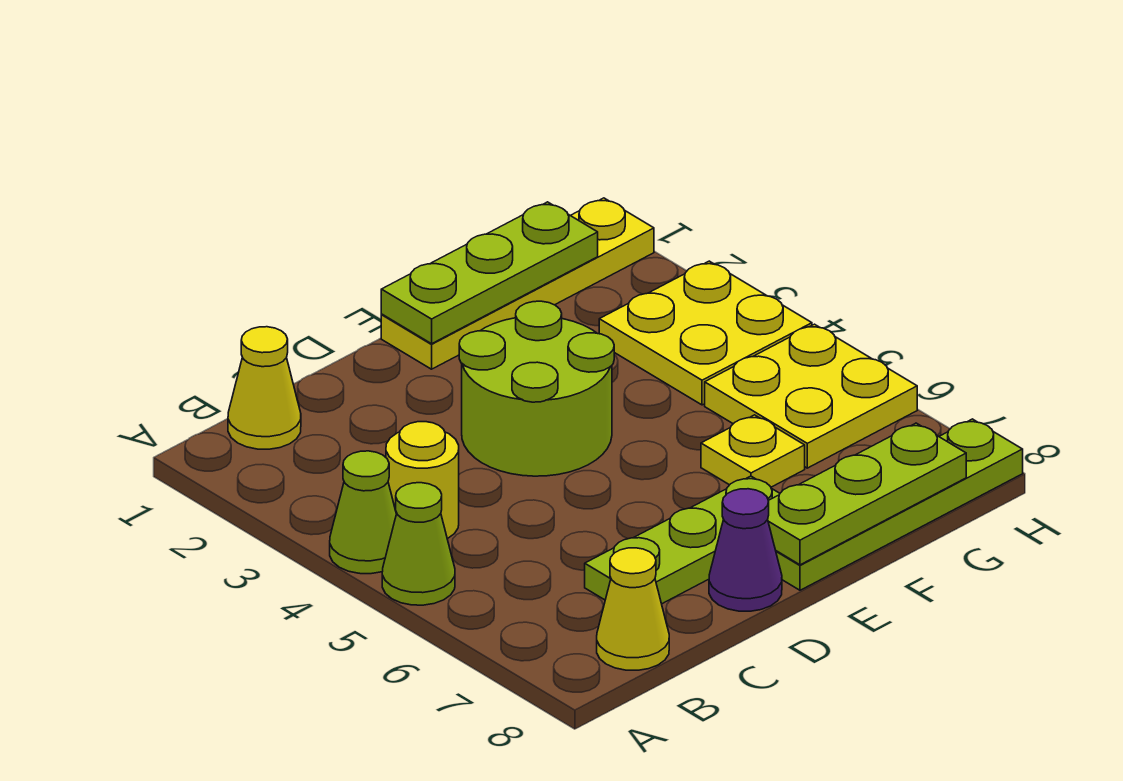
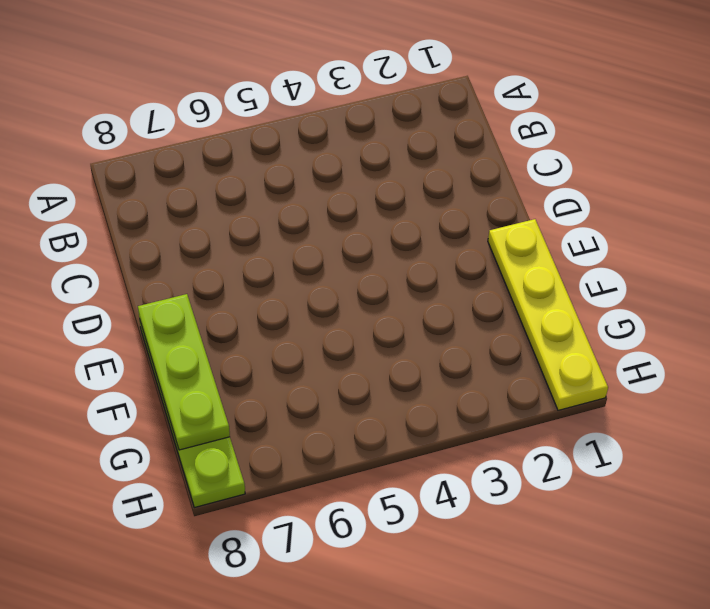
none -> lime 1x1 cone [330,451,396,574]
none -> lime 1x1 cone [382,483,455,605]
none -> yellow 1x1 cone [228,327,301,449]

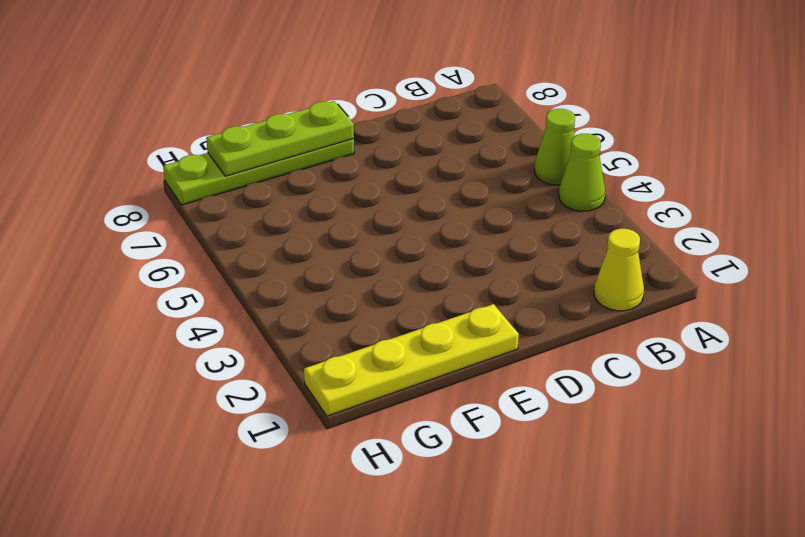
none -> yellow 1x1 round brick [386,422,459,539]
none -> yellow 1x1 cone [597,548,669,670]
none -> lime 1x3 plate [585,476,780,604]

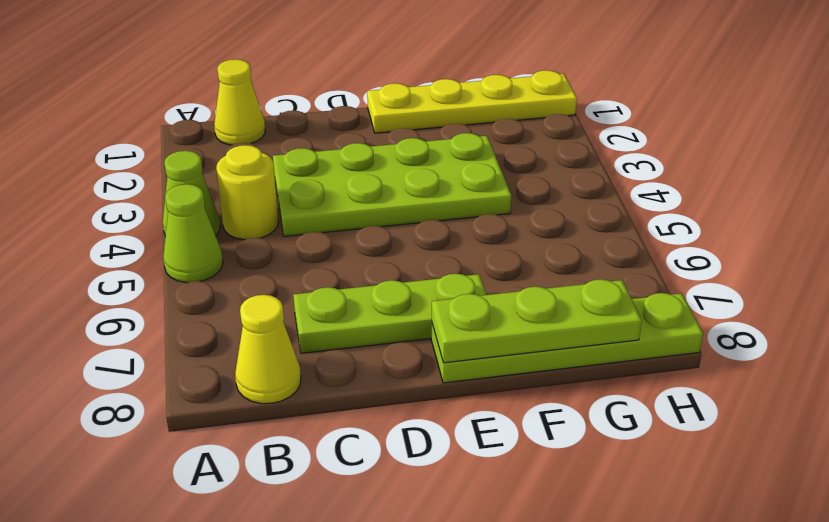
lime 2x4 plate [273,133,511,236] -> lime 2x2 round brick [459,301,614,476]
none -> purple 1x1 cone [709,489,782,611]
none -> yellow 1x1 plate [701,415,805,487]
none -> yellow 2x2 plate [599,261,812,405]

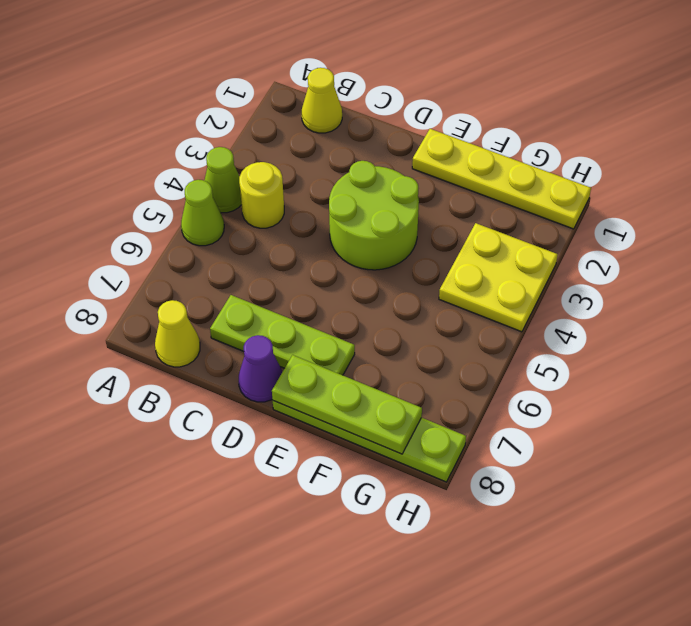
none -> yellow 1x1 plate [701,415,805,487]
none -> yellow 2x2 plate [705,324,917,468]
none -> lime 1x3 plate [381,202,598,344]

